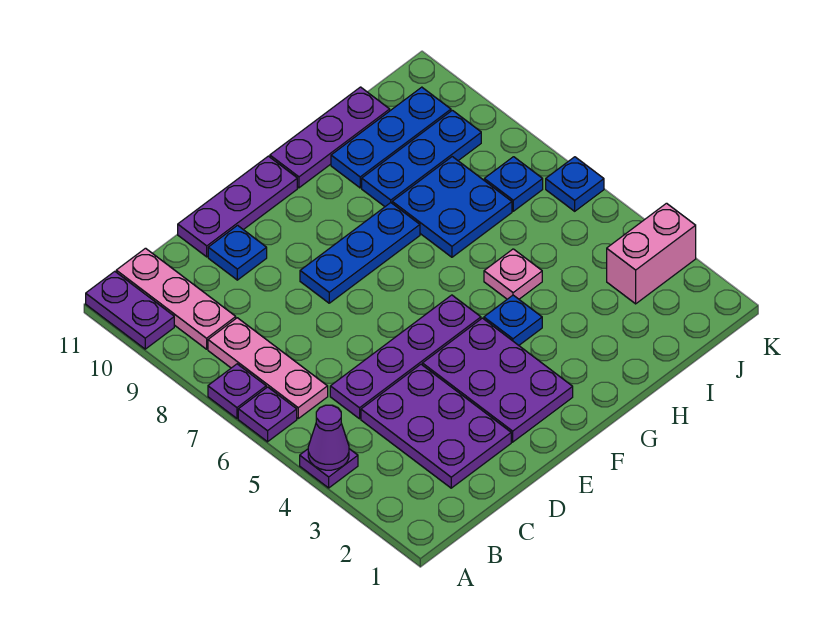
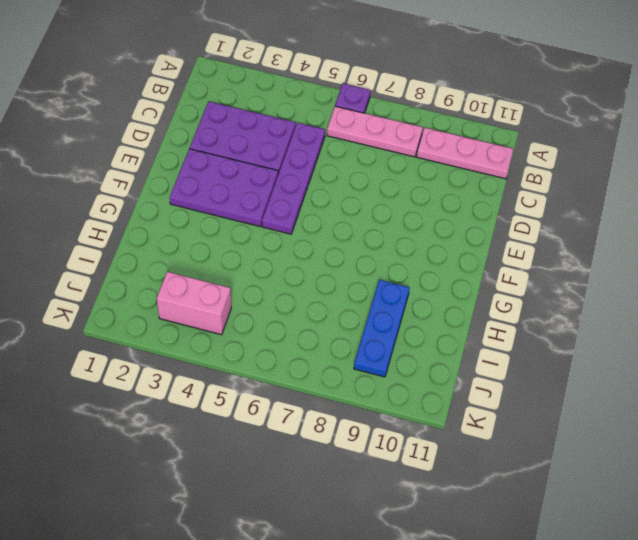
pink 1x2 brick [157,272,231,335] -> pink 1x2 brick turned to [607,203,696,304]
none -> purple 1x1 plate [300,449,358,488]
none -> purple 1x1 plate [208,364,266,418]
none -> purple 1x2 plate [86,271,174,349]

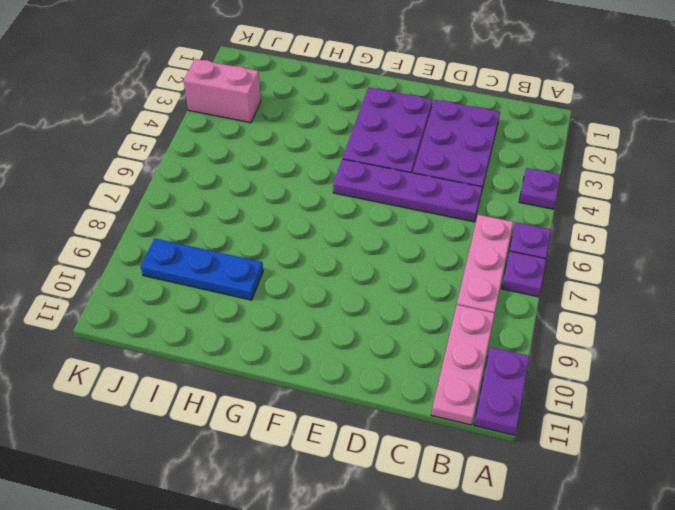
none -> blue 1x1 plate [208,225,267,280]
none -> purple 1x3 plate [178,156,297,257]
none -> blue 1x3 plate [300,203,420,303]

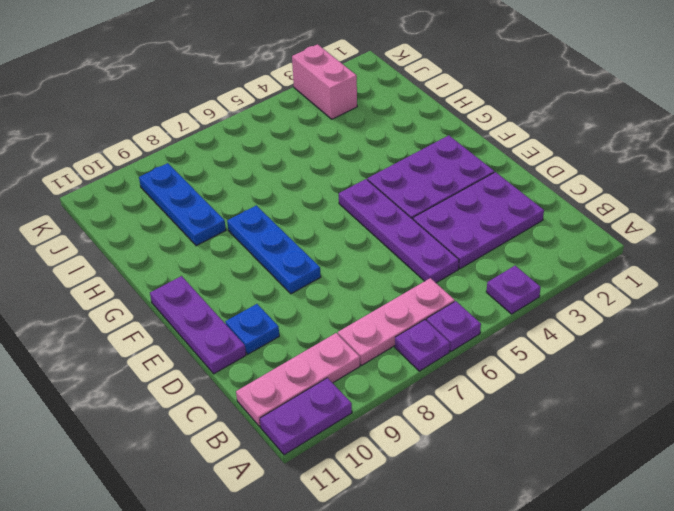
none -> blue 1x1 plate [484,295,542,345]
none -> purple 1x3 plate [270,87,390,188]
none -> pink 1x1 plate [484,249,542,299]

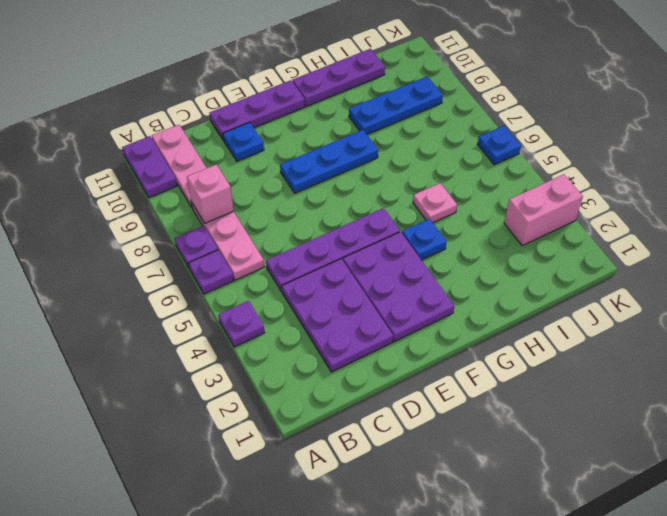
pink 1x1 brick [187,164,233,223] -> none
none -> blue 2x2 plate [392,157,512,257]
none -> blue 1x3 plate [331,87,451,188]
none -> blue 1x1 plate [484,157,543,211]

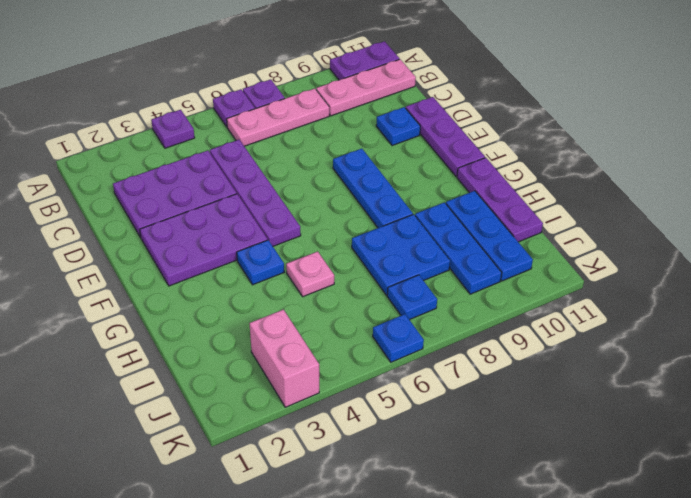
none -> purple 1x1 cone [308,405,349,470]

